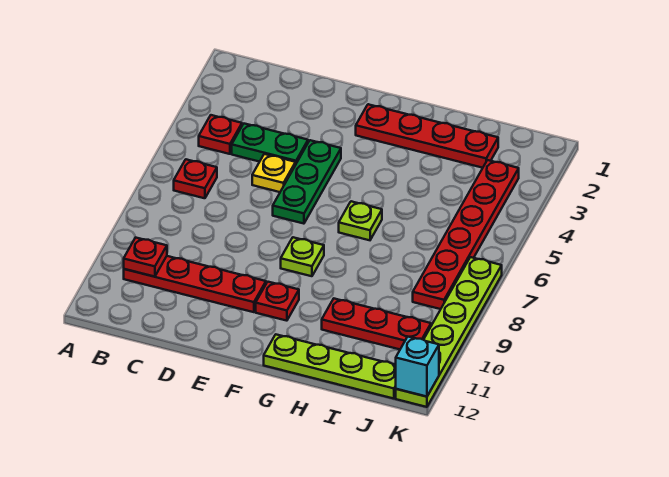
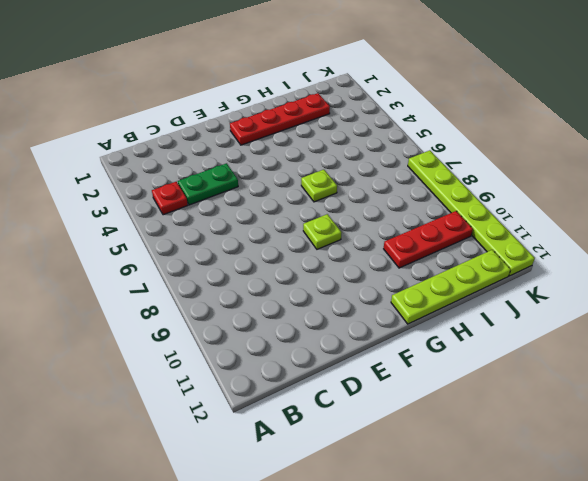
none -> red 1x1 plate [174,159,217,198]
none -> red 1x4 plate [124,256,266,312]
none -> yellow 1x1 plate [252,154,296,192]

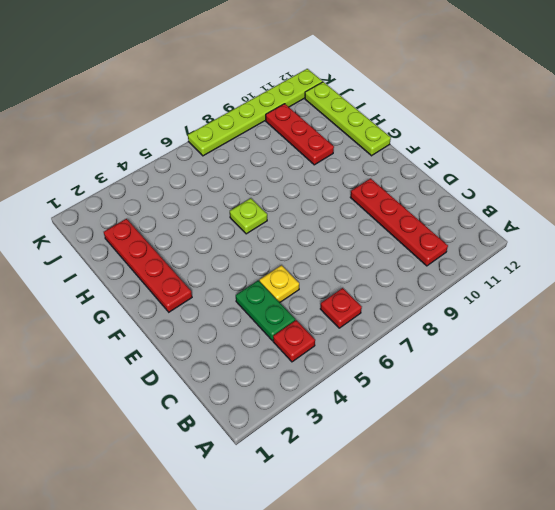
none -> green 1x3 plate [273,140,341,224]
none -> lime 1x1 plate [281,237,324,276]
none -> red 1x1 plate [256,282,299,321]

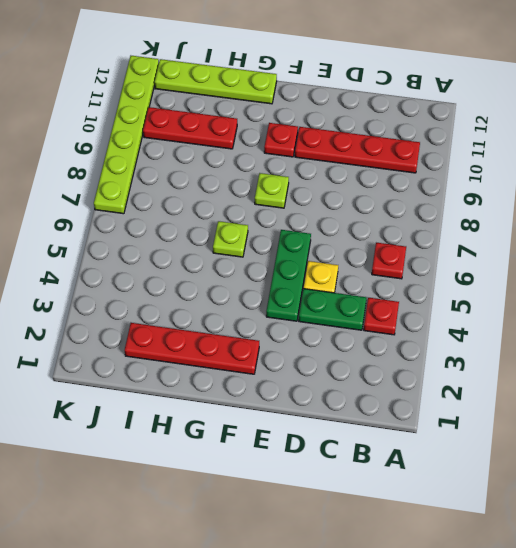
none -> red 1x6 plate [413,160,519,309]
none -> red 1x1 plate [124,238,167,277]
none -> cyan 1x1 brick [396,337,439,397]

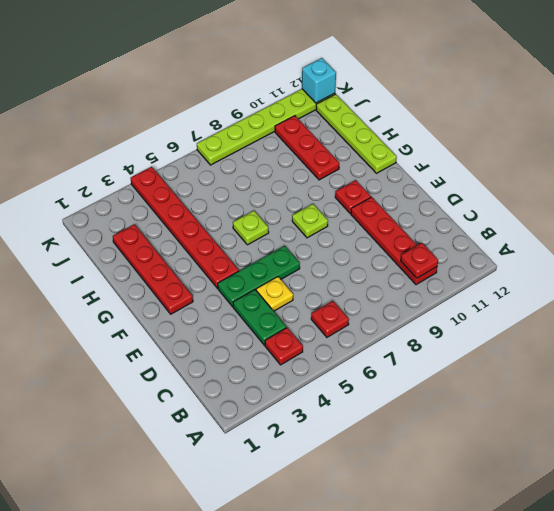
red 1x6 plate [131,167,239,288] -> red 1x6 plate turned to [413,160,519,309]

